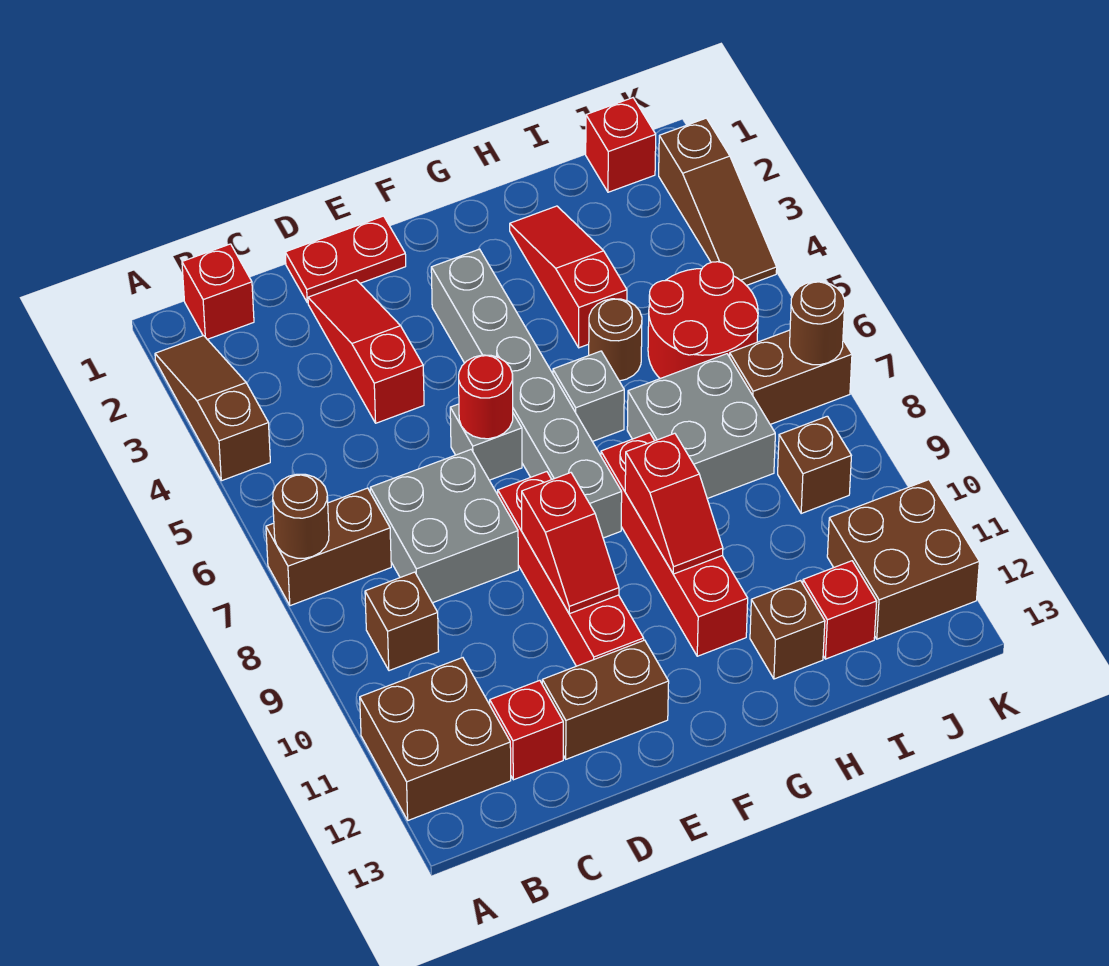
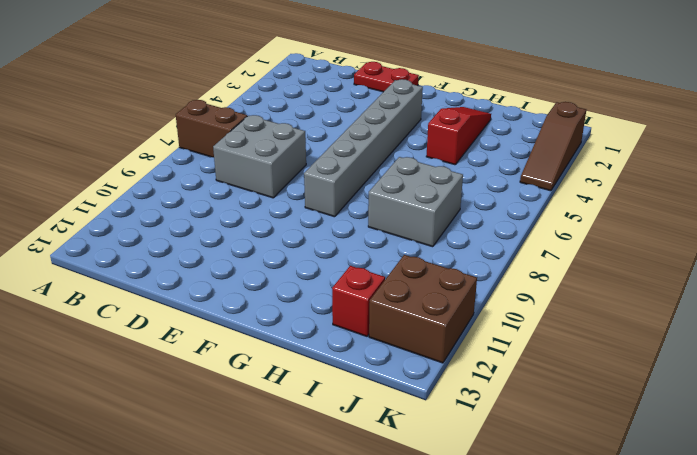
none -> brown 1x3 slope [155,336,270,481]
none -> brown 2x2 brick [360,658,511,820]
none -> red 1x1 brick [182,244,254,339]
none -> brown 1x1 brick [365,572,439,671]

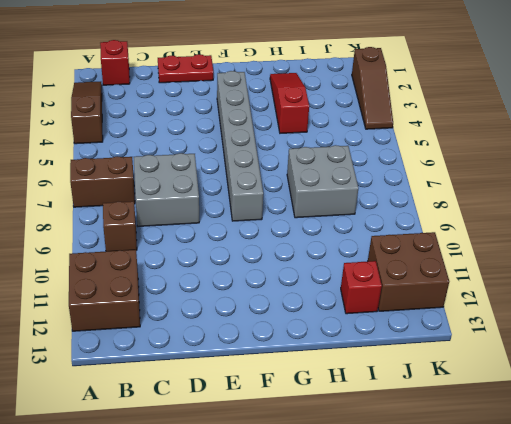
none -> red 1x1 brick [490,680,563,780]
none -> red 1x3 slope [308,280,424,423]
none -> brown 1x2 brick [542,640,669,759]
none -> grey 1x1 brick [450,404,522,480]

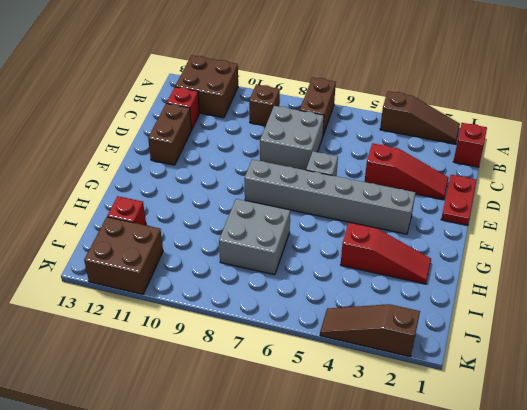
none -> red 1x4 brick [498,472,644,666]
none -> grey 1x1 brick [553,351,624,442]
none -> red 1x4 brick [601,433,748,656]
none -> brown 1x1 round brick [589,299,642,381]

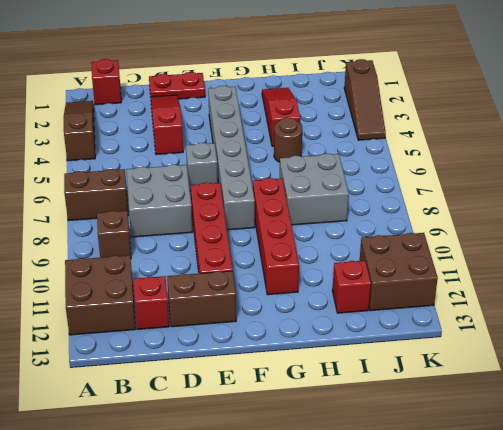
none -> grey 1x1 brick [553,351,624,442]
none -> brown 1x1 brick [750,581,825,679]
none -> red 2x2 round brick [648,262,758,379]
none -> red 1x1 brick [586,98,656,192]

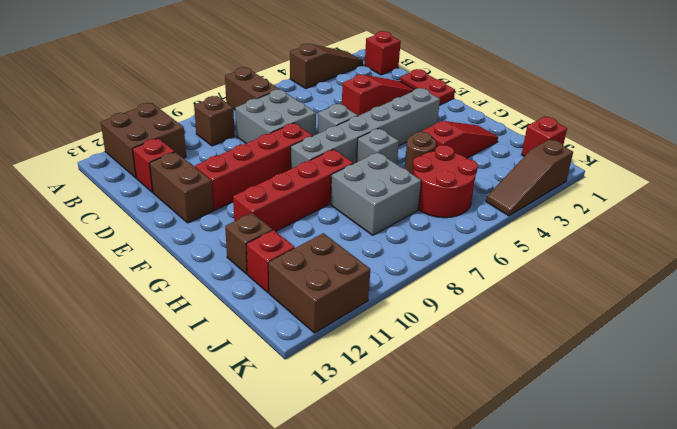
none -> brown 1x2 brick [730,330,852,424]
none -> brown 1x1 brick [778,416,851,513]
none -> brown 1x1 round brick [273,474,329,558]
none -> red 1x1 round brick [459,355,513,439]

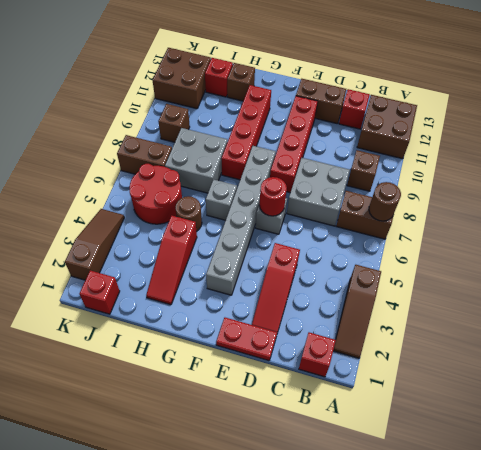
none -> red 1x2 slope [522,473,619,614]
none -> red 1x2 slope [625,433,723,574]
none -> brown 1x1 round brick [790,282,845,365]

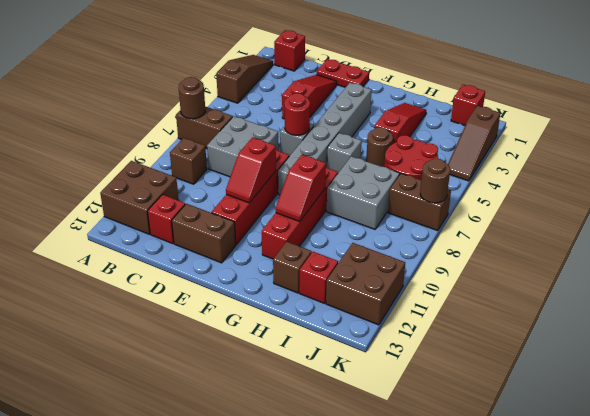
none -> brown 1x1 brick [778,416,851,513]

